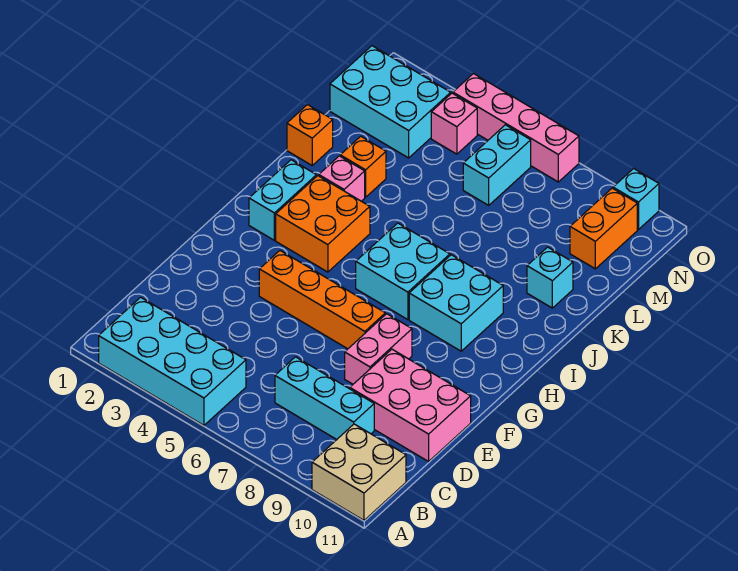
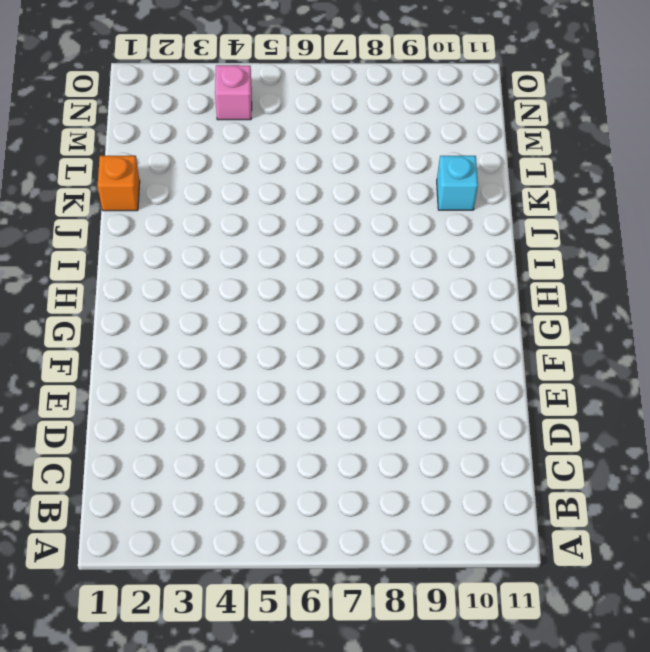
none -> cyan 2x4 brick [99,297,246,425]
none -> tan 2x2 brick [312,424,406,520]
none -> cyan 1x3 brick [275,357,374,439]

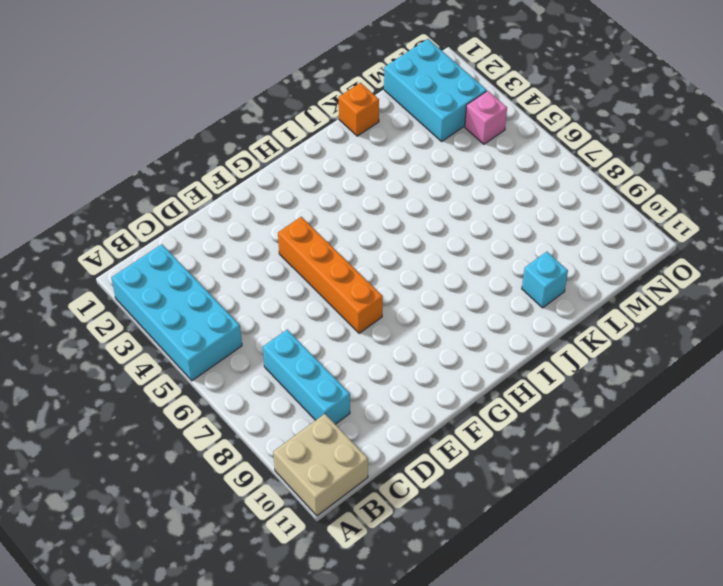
none -> pink 2x3 brick [350,349,471,461]
none -> pink 1x2 brick [345,314,412,384]
none -> cyan 1x2 brick [249,160,316,240]

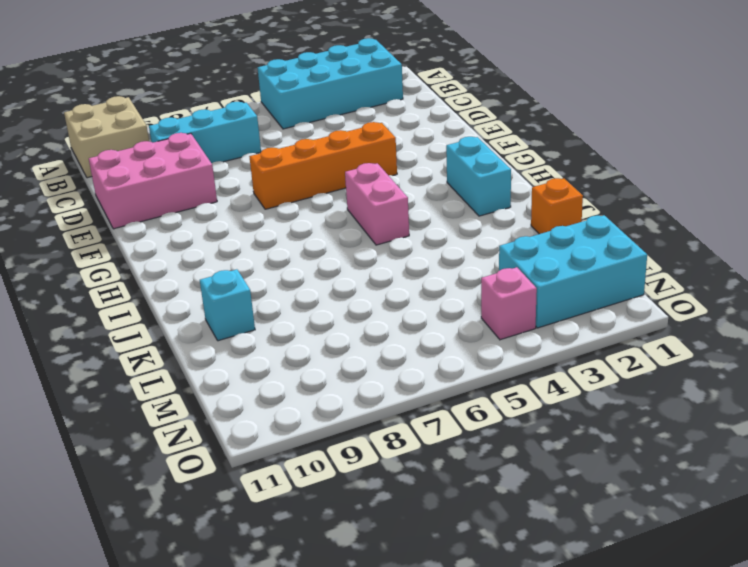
pink 1x2 brick [345,163,409,245] -> pink 1x2 brick moved to [345,314,412,384]
none -> orange 2x2 brick [276,176,370,272]
none -> cyan 2x2 brick [356,223,450,320]
none -> cyan 2x2 brick [409,255,503,351]

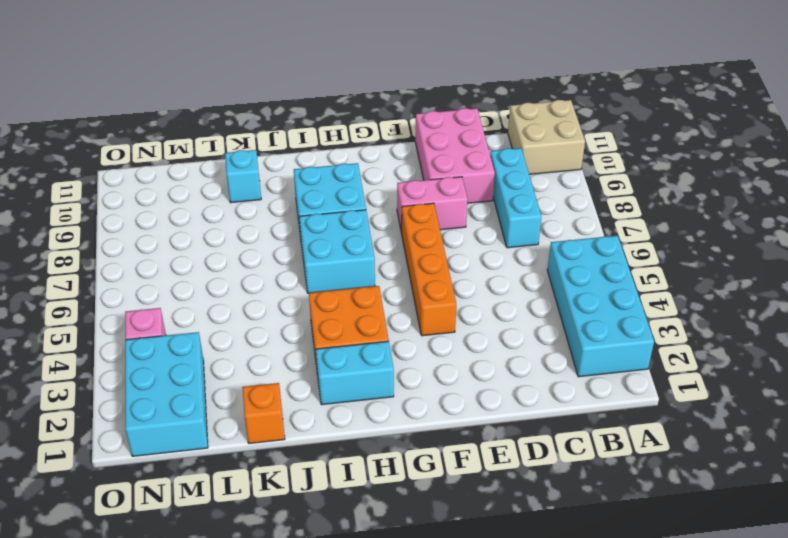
none -> pink 1x1 brick [319,156,365,201]
none -> orange 1x1 brick [340,136,386,197]
none -> cyan 1x2 brick [463,125,531,205]

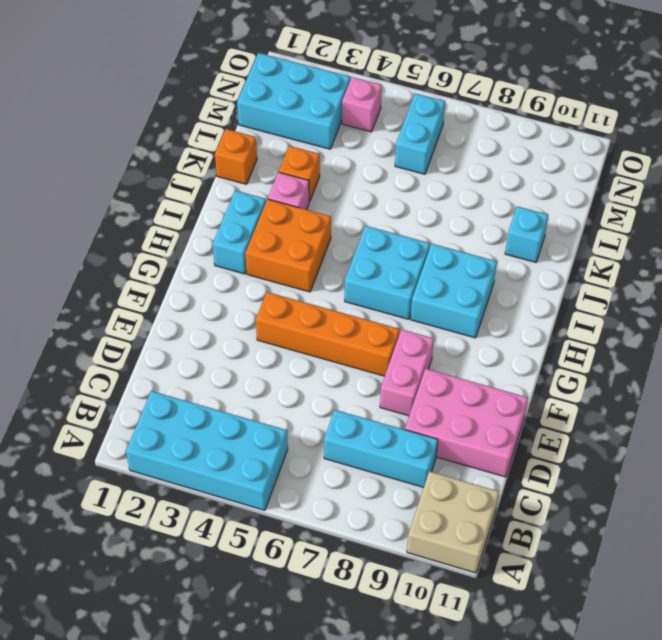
none -> orange 1x2 brick [570,188,637,269]
none -> pink 1x4 brick [453,74,579,182]
none -> cyan 1x1 brick [613,169,659,230]

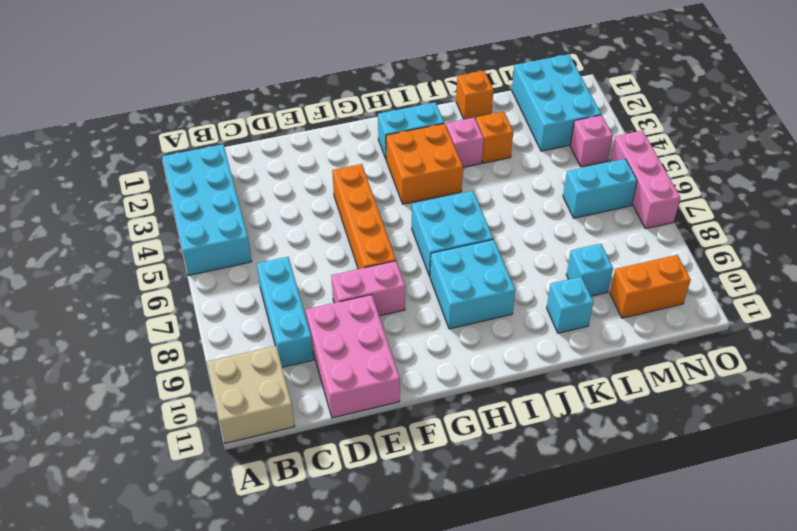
cyan 1x1 brick [567,244,613,296] -> cyan 1x1 brick moved to [613,169,659,230]
pink 1x3 brick [610,130,680,229] -> pink 1x4 brick [453,74,579,182]

